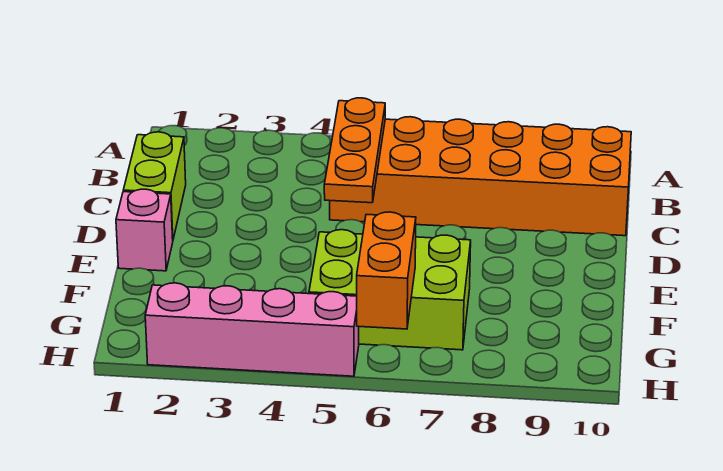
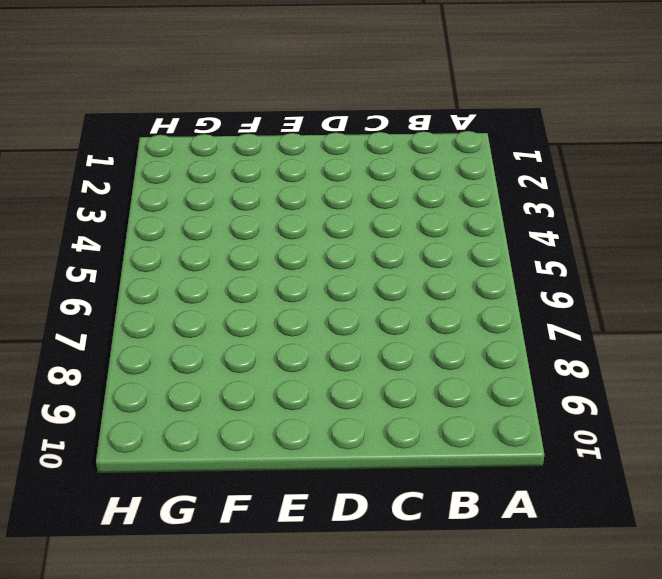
none -> orange 2x6 brick [330,117,631,236]
none -> lime 1x2 brick [123,132,186,239]

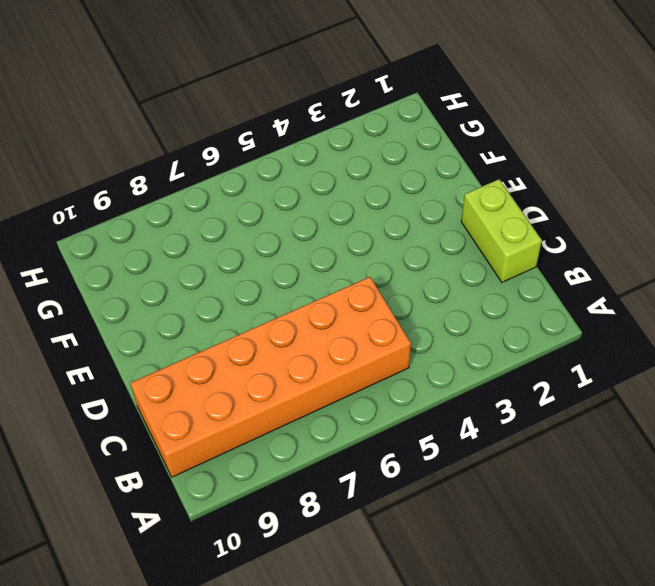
none -> pink 1x1 brick [116,189,173,271]
none -> lime 2x3 brick [309,230,471,350]

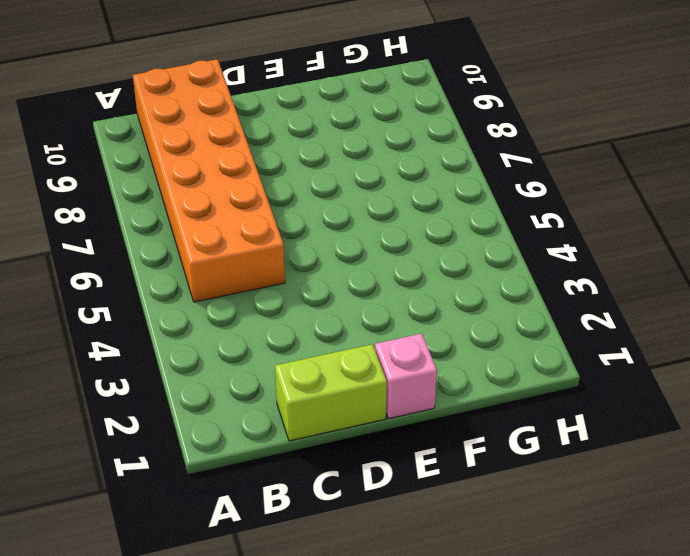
none -> lime 2x3 brick [309,230,471,350]
none -> pink 1x4 brick [145,283,359,376]

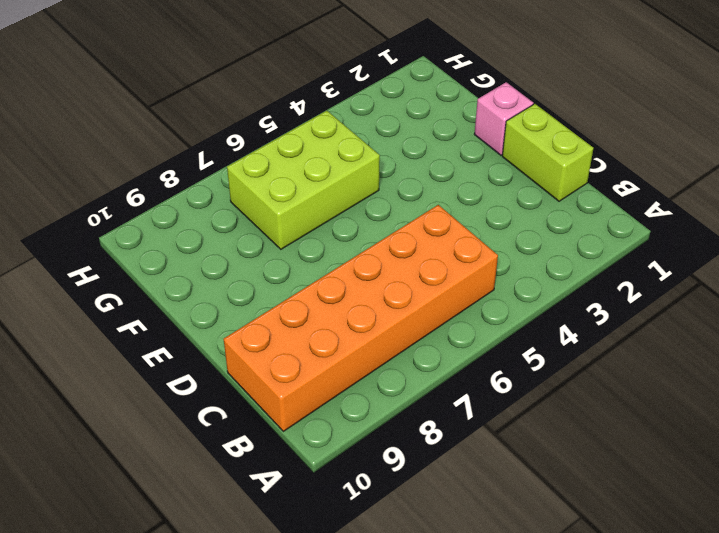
none -> pink 1x4 brick [145,283,359,376]
none -> orange 1x3 plate [324,98,385,203]

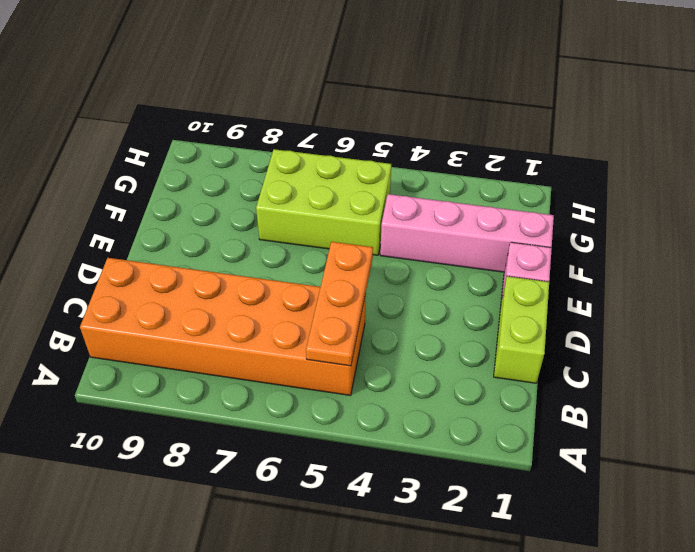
pink 1x4 brick [380,194,554,272] -> pink 1x4 brick moved to [145,283,359,376]
none -> orange 1x2 brick [357,212,416,329]

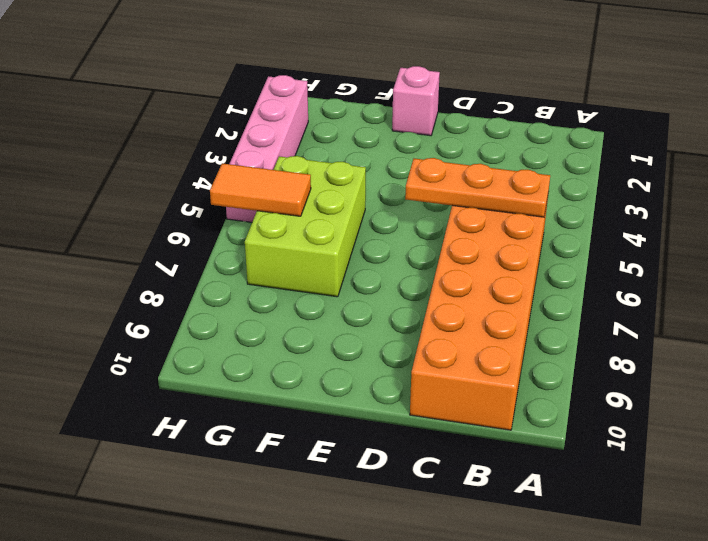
orange 1x2 tile [210,163,311,216] -> orange 1x2 brick [357,212,416,329]
none -> lime 1x2 brick [123,132,186,239]

